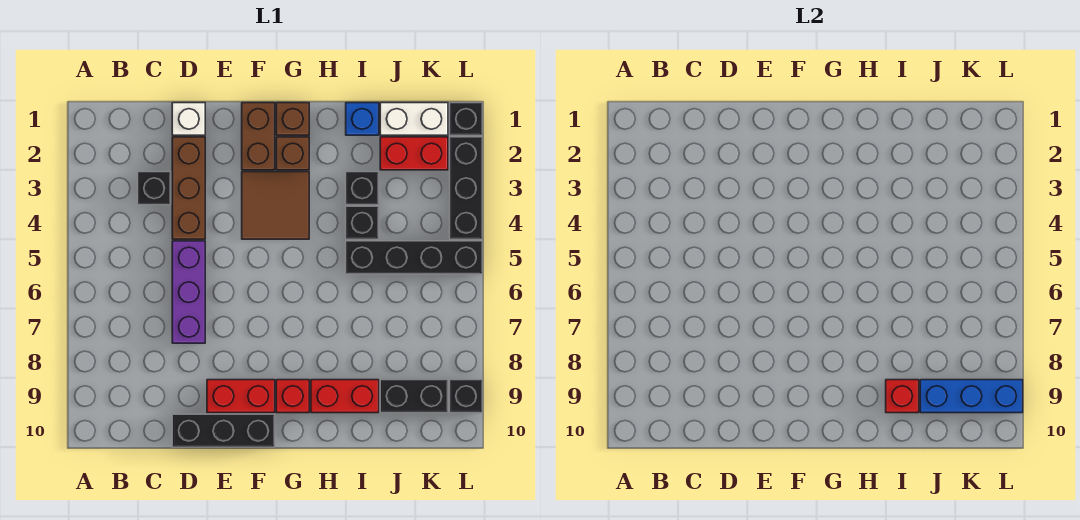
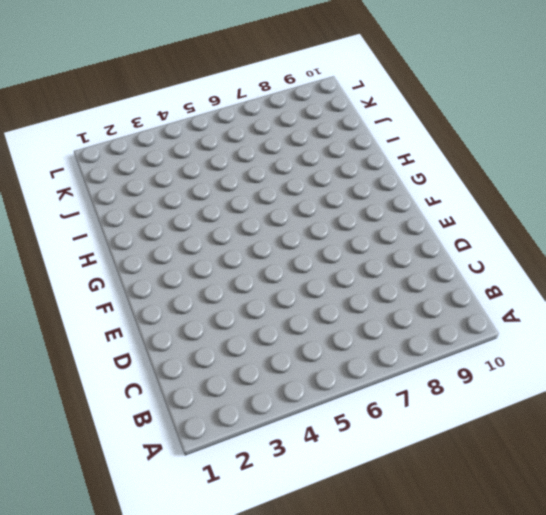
none -> black 1x1 brick [138,172,171,205]
none -> white 1x1 brick [172,103,205,135]
none -> brown 1x3 brick [172,137,205,239]

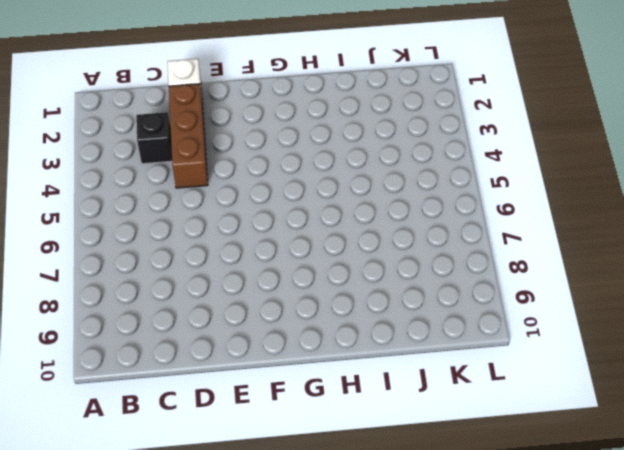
none -> purple 1x3 brick [172,241,205,343]
none -> black 1x3 brick [172,414,275,447]
none -> red 1x2 brick [207,380,275,413]

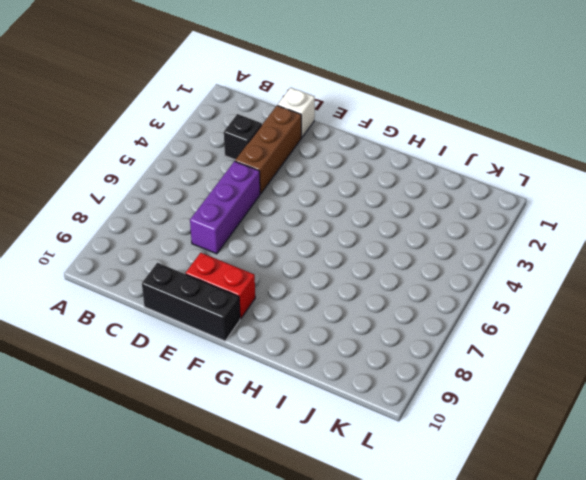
none -> brown 1x2 brick [242,103,275,170]
none -> brown 2x2 tile [242,172,309,239]
none -> brown 1x1 brick [276,103,309,135]

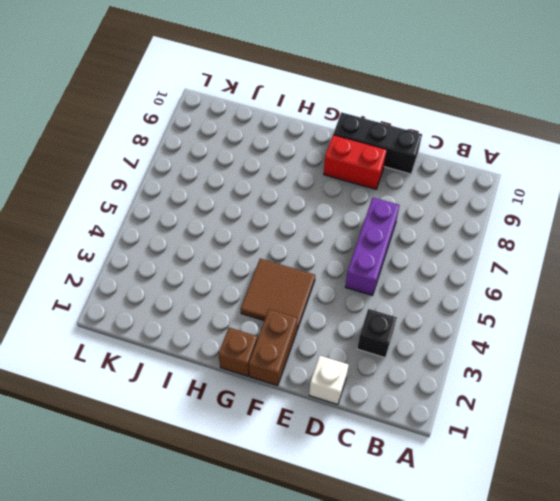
none -> brown 1x3 brick [172,137,205,239]
none -> brown 1x1 brick [276,137,309,170]
none -> red 1x1 brick [276,380,309,413]

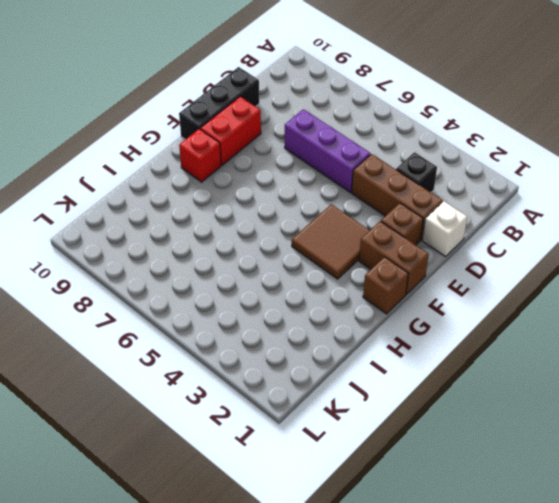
brown 1x1 brick [381,203,423,245] -> brown 1x1 brick moved to [276,137,309,170]
none -> red 1x2 brick [311,380,379,413]
none -> blue 1x1 brick [346,103,379,135]
none -> black 1x1 brick [346,172,379,205]

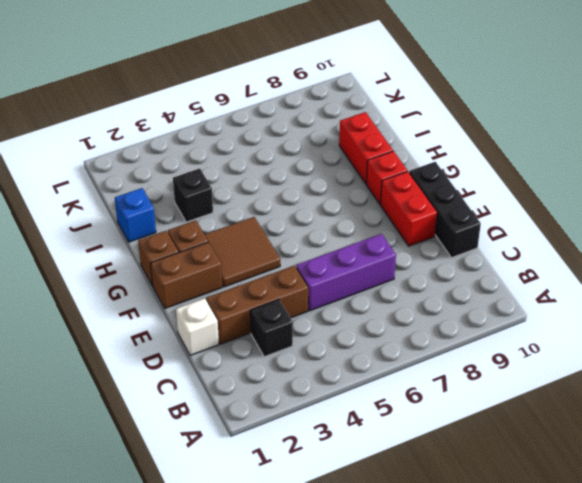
none -> black 1x1 brick [346,206,379,239]
none -> black 1x4 brick [346,241,483,274]
none -> white 1x2 brick [380,103,448,135]

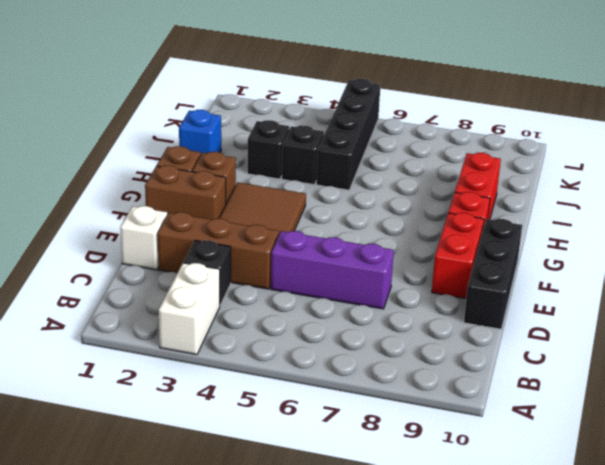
white 1x2 brick [159,263,220,355] -> white 1x2 brick moved to [380,103,448,135]
none -> red 1x2 brick [380,137,448,170]
none -> black 1x2 brick [380,380,448,413]
none -> black 1x1 brick [450,103,483,135]

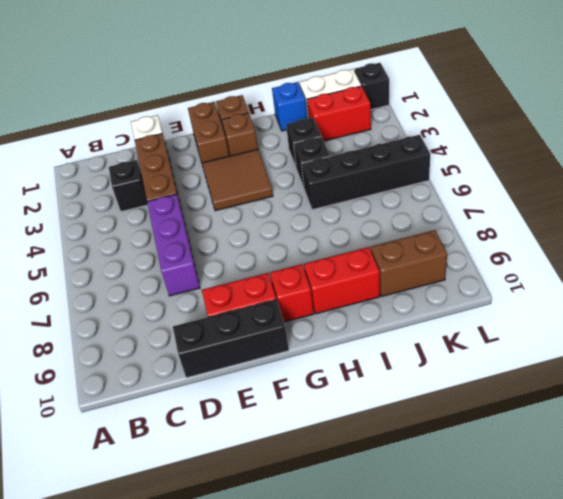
brown 1x2 brick [371,230,447,296] -> black 1x2 brick [380,380,448,413]
none -> black 1x3 brick [450,137,483,239]
none -> black 1x1 brick [450,380,483,413]
none -> red 1x1 brick [886,380,919,413]

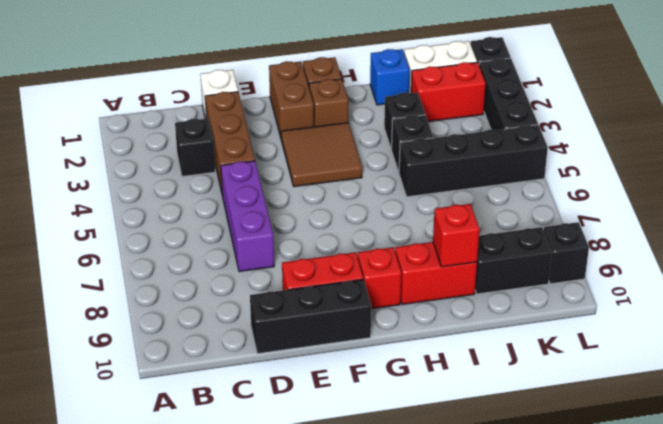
none -> blue 1x3 brick [920,380,1023,413]

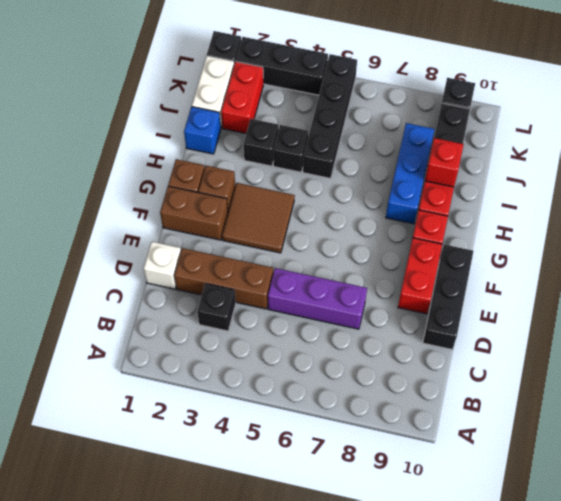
blue 1x3 brick [386,123,434,224] -> blue 1x3 brick moved to [920,380,1023,413]

